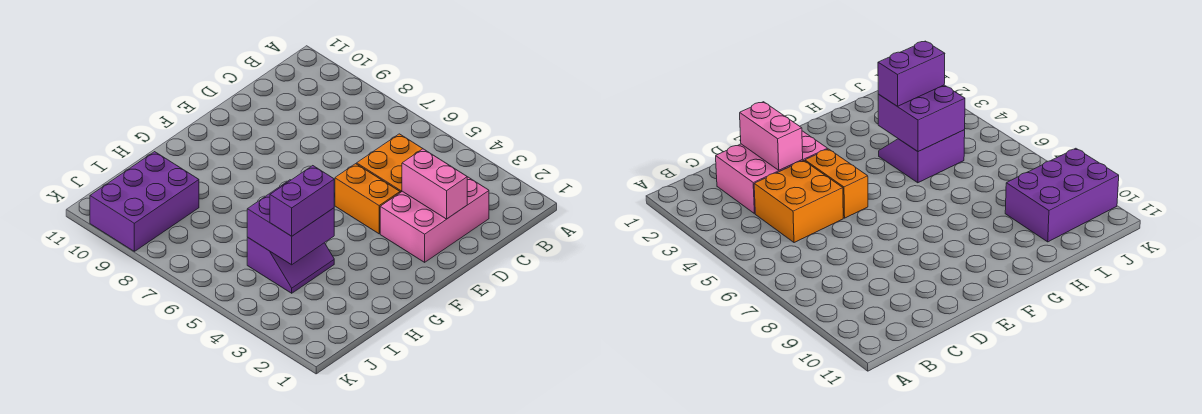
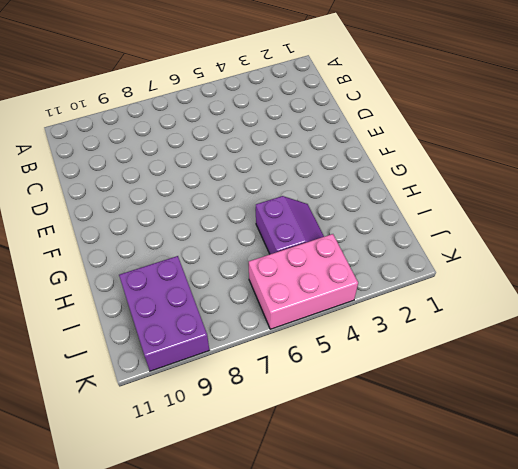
pink 2x3 brick [249,234,358,329] -> pink 2x3 brick turned to [380,177,489,262]
none -> orange 2x2 brick [357,134,423,193]
none -> orange 1x2 brick [335,164,400,234]

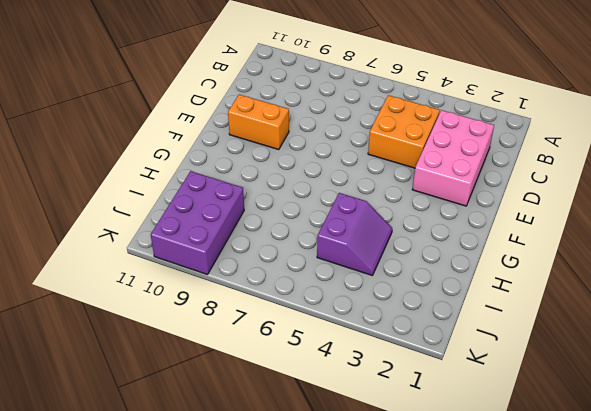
orange 1x2 brick [228,95,289,150] -> orange 1x2 brick moved to [335,164,400,234]
none -> pink 1x2 brick [402,149,467,219]
none -> purple 2x2 brick [247,180,334,265]

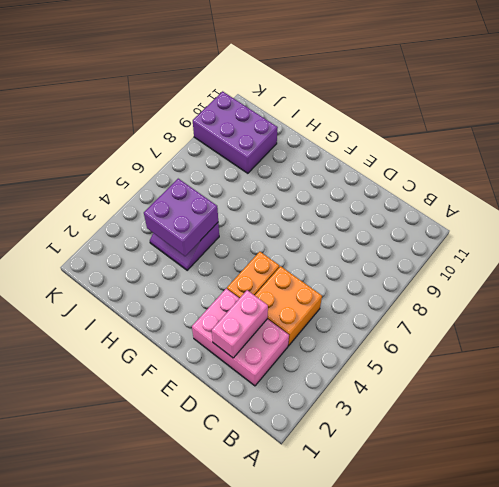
none -> purple 1x2 brick [270,166,334,236]

